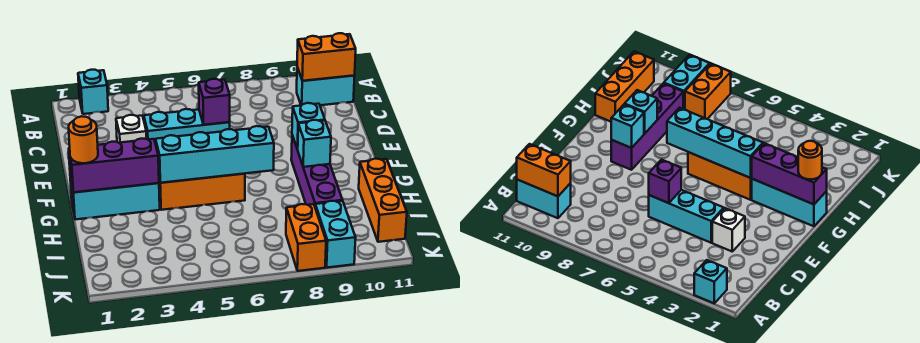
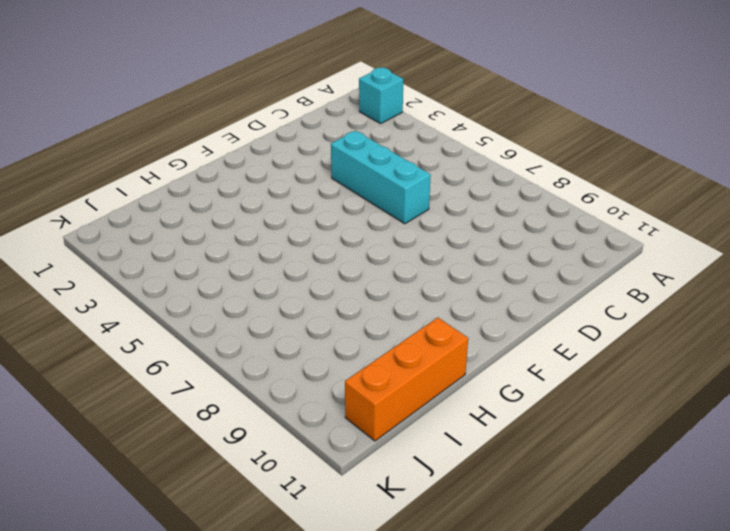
none -> cyan 1x2 brick [297,67,355,105]
none -> white 1x1 brick [116,115,147,143]
none -> purple 1x4 brick [291,135,343,206]

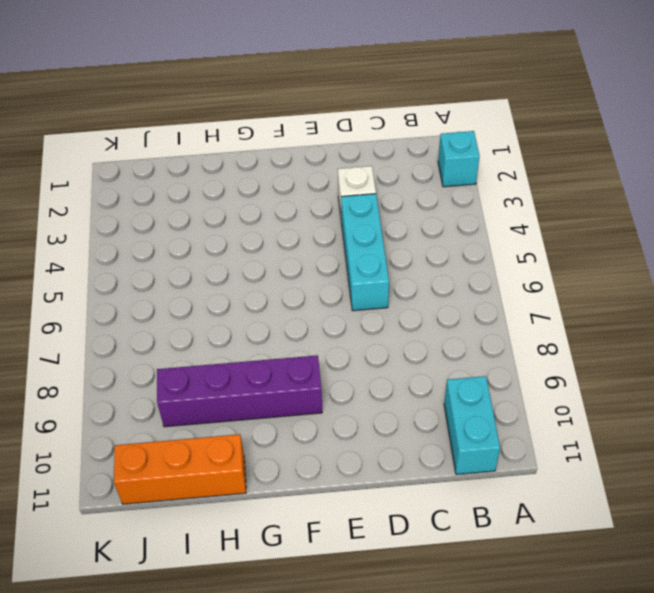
none -> cyan 1x3 brick [70,178,160,220]
none -> orange 1x3 brick [159,174,245,210]
none -> orange 1x2 brick [286,204,326,271]

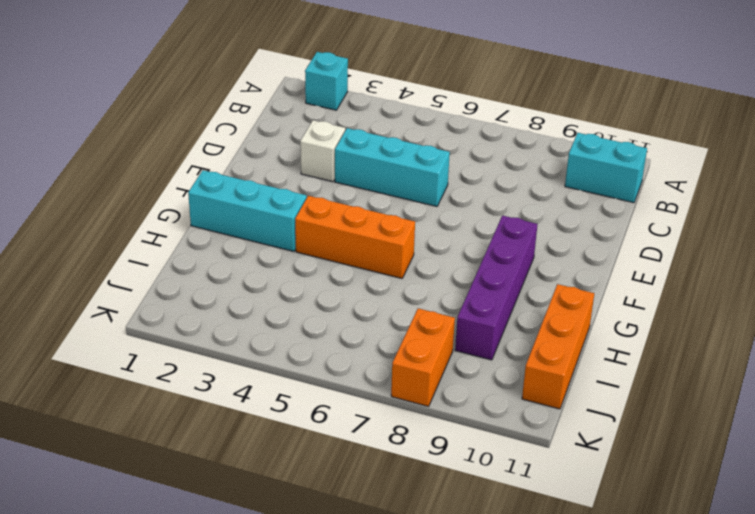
none -> cyan 1x2 brick [315,201,356,268]
none -> orange 1x2 brick [297,33,356,81]
none -> purple 1x1 brick [199,79,230,125]

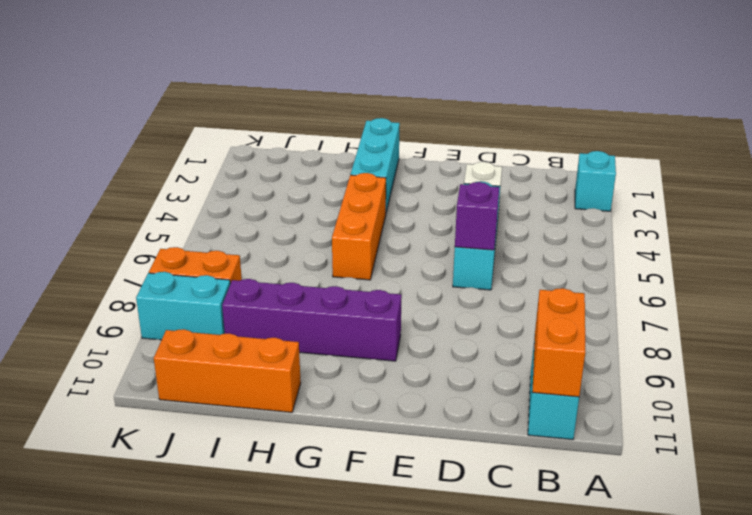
none -> cyan 1x1 brick [292,103,325,149]
none -> purple 1x3 brick [69,139,159,192]
none -> cyan 1x4 brick [156,126,274,183]

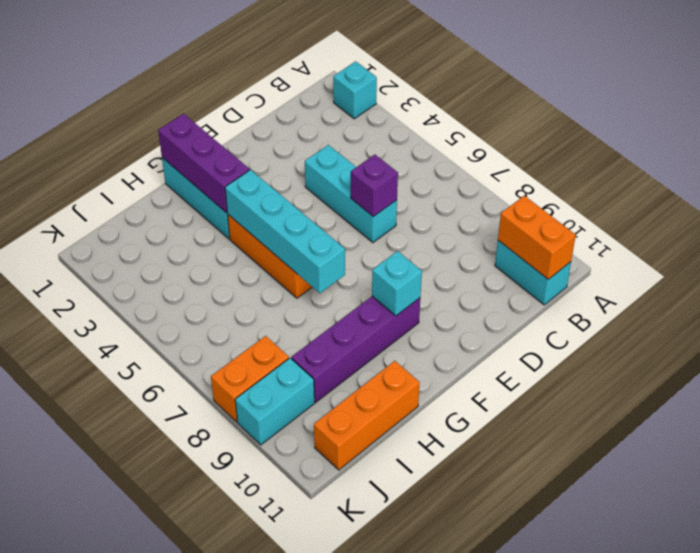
none -> white 1x1 brick [116,115,147,143]
none -> cyan 1x1 brick [297,120,331,167]
none -> orange 1x1 round brick [69,116,98,163]

